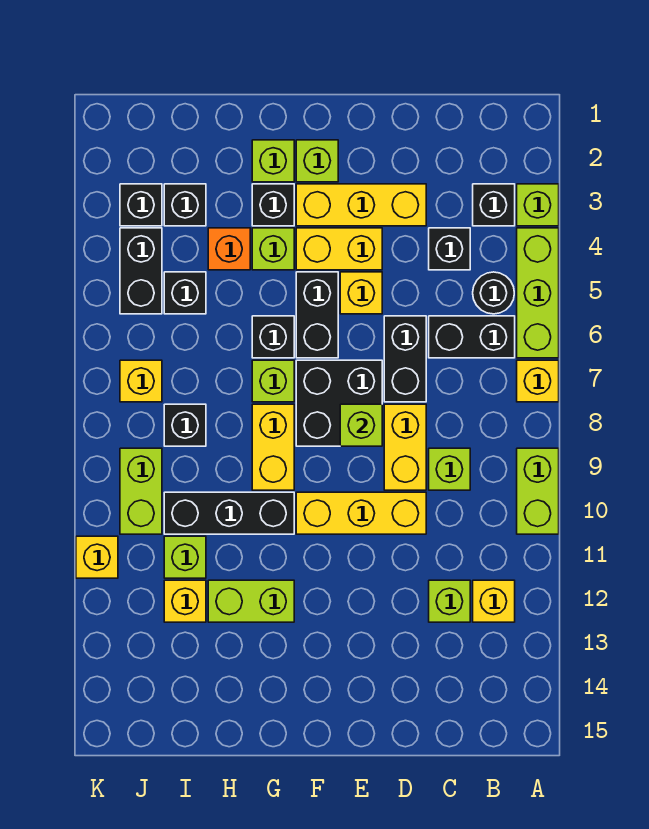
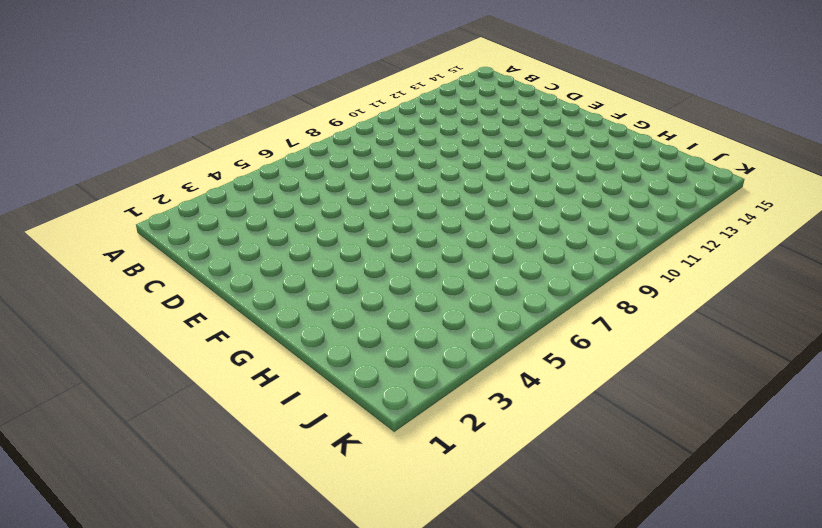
none -> lime 1x1 brick [517,184,559,226]
none -> lime 1x3 brick [517,228,559,358]
none -> yellow 1x1 brick [517,360,559,402]
none -> lime 1x2 brick [517,448,559,534]

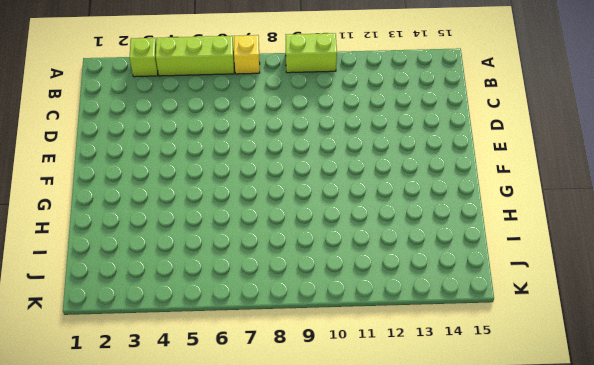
none -> black 1x1 brick [473,184,515,226]
none -> black 1x1 round brick [473,272,514,314]
none -> black 1x2 brick [429,316,515,358]
none -> yellow 1x1 brick [473,580,515,622]

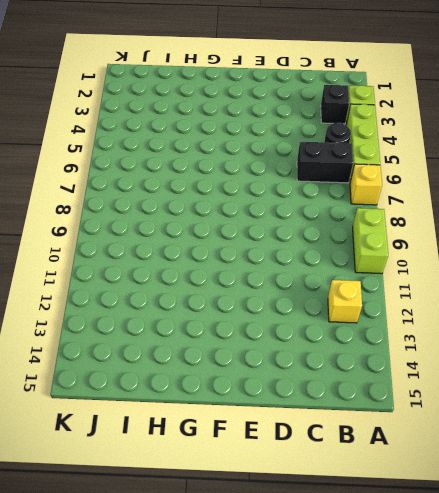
none -> black 1x1 brick [429,228,470,270]
none -> lime 1x1 brick [429,448,470,490]
none -> lime 1x1 brick [429,580,470,622]
none -> yellow 1x3 brick [296,184,426,226]

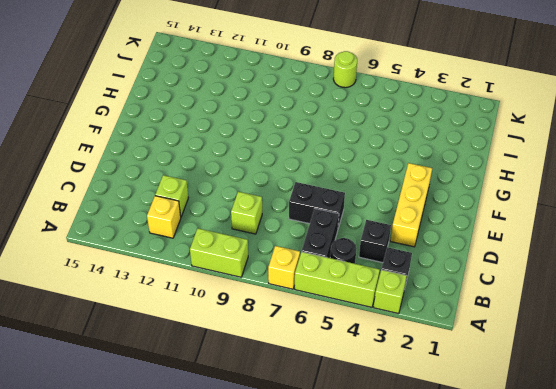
lime 1x1 round brick [333,51,357,88] -> none
none -> yellow 1x2 brick [384,404,426,490]
none -> yellow 1x3 brick [296,492,426,534]
none -> yellow 1x2 brick [296,228,382,270]
none -> yellow 1x1 brick [340,272,382,314]

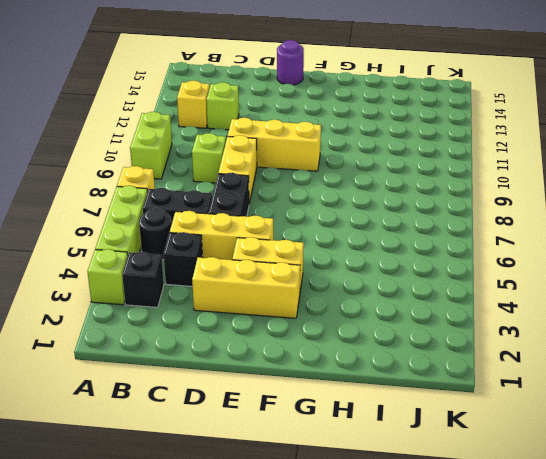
yellow 1x3 brick [170,211,273,260] -> yellow 1x1 brick [340,272,382,314]
purple 1x1 round brick [277,40,304,85] -> none
none -> black 2x2 brick [296,360,382,446]
none -> lime 1x1 brick [296,140,338,182]
none -> black 1x2 brick [296,272,338,358]
none -> lime 1x1 brick [252,140,294,182]

